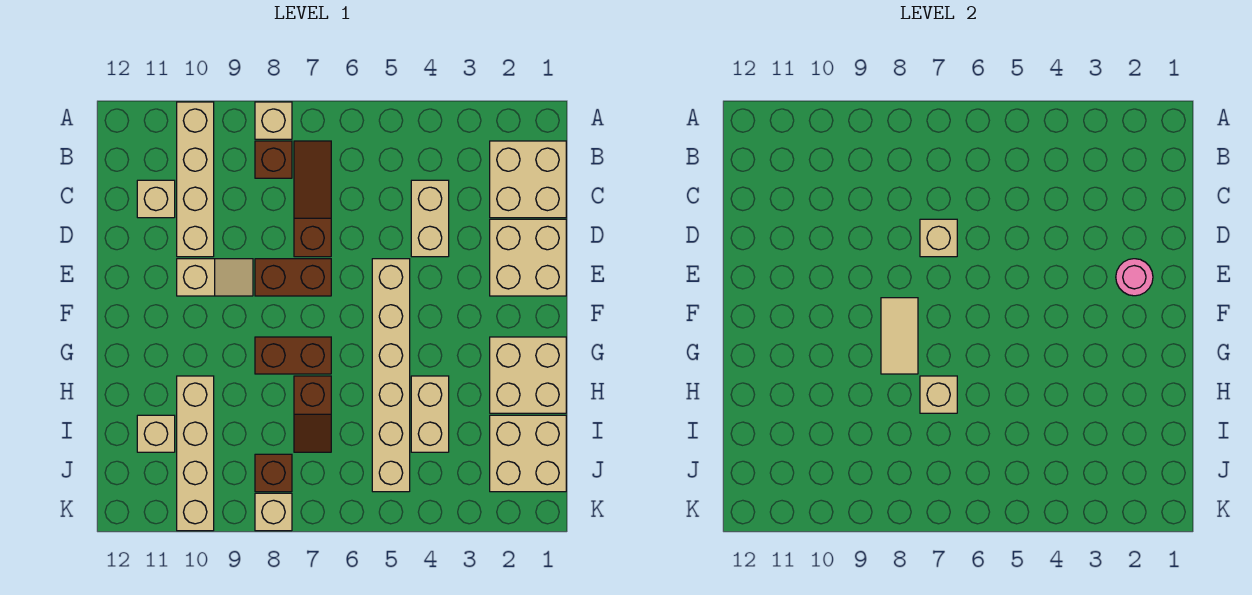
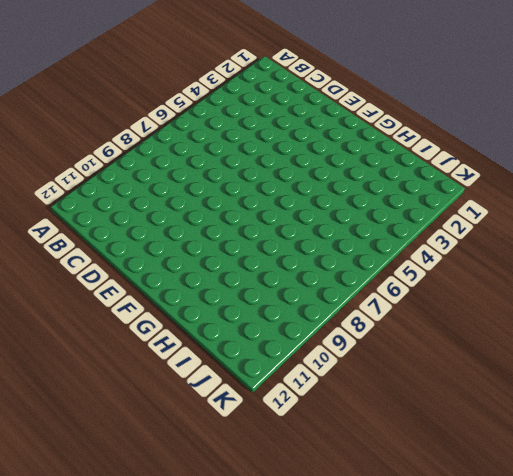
none -> tan 1x1 brick [255,102,292,139]
none -> tan 1x4 brick [177,102,214,257]
none -> tan 2x2 brick [490,141,566,218]

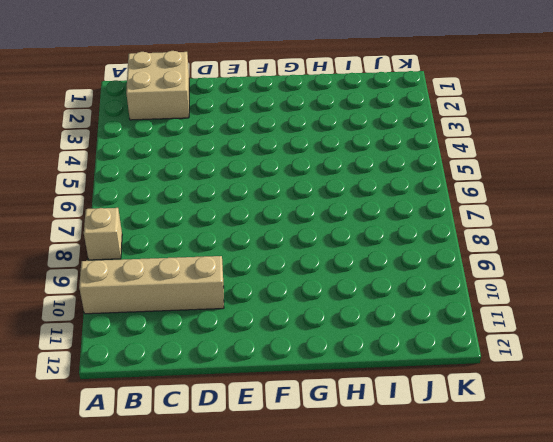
none -> brown 1x3 slope [294,141,331,257]
none -> brown 1x1 brick [255,141,292,178]
none -> tan 1x2 brick [411,180,449,257]

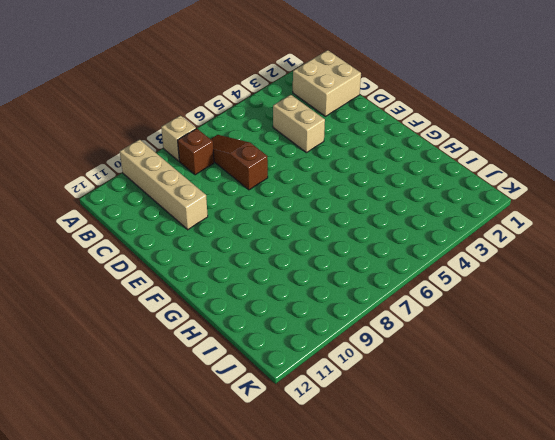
none -> tan 1x1 brick [137,180,175,218]
none -> tan 2x2 brick [490,219,566,296]
none -> tan 1x6 brick [372,259,410,492]

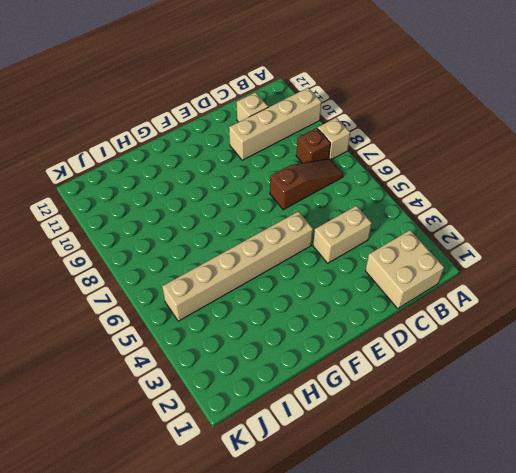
none -> tan 2x2 brick [490,219,566,296]
none -> brown 1x2 brick [255,259,331,296]
none -> tan 1x2 slope [177,259,253,296]

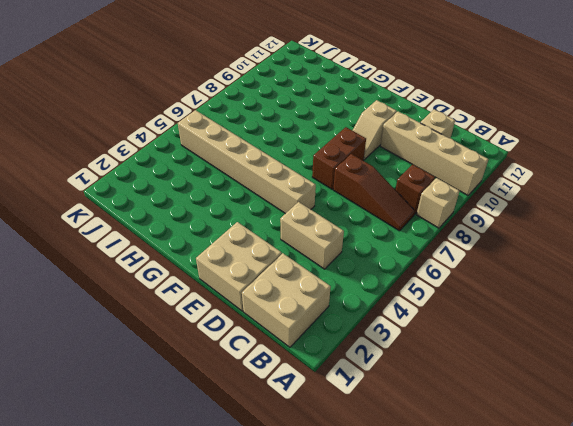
none -> tan 2x2 brick [490,337,566,413]
none -> brown 1x2 brick [255,337,331,374]
none -> tan 1x2 brick [411,376,449,452]

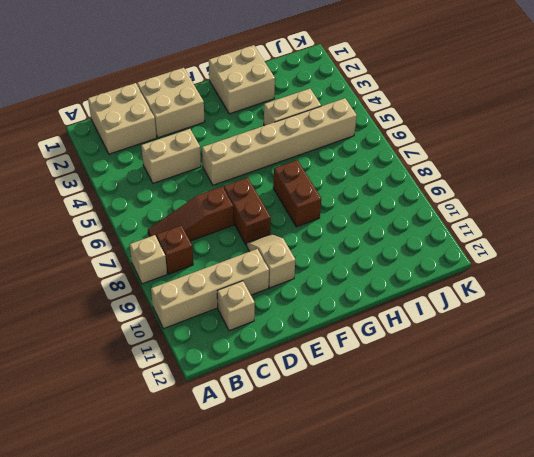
none -> brown 1x2 slope [294,376,331,452]
none -> tan 1x4 brick [177,376,214,531]
none -> tan 2x2 brick [490,415,566,492]

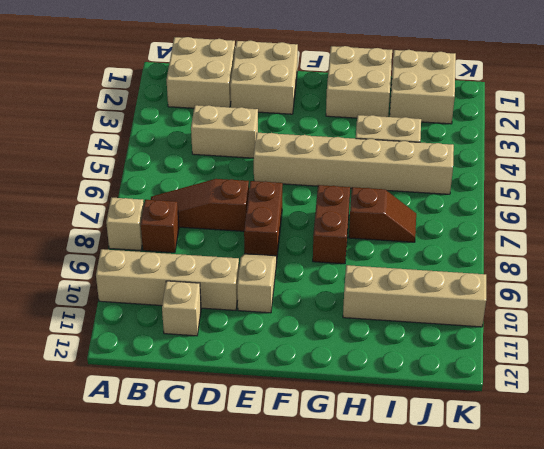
none -> tan 1x1 brick [137,415,175,452]
none -> brown 1x1 brick [255,454,292,492]
none -> tan 1x1 brick [255,493,292,531]

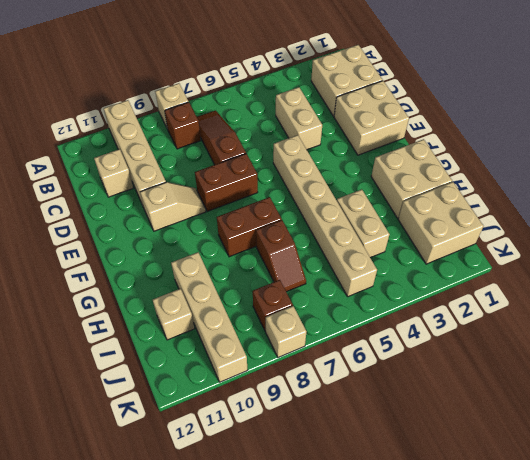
none -> tan 1x1 brick [920,219,957,257]
none -> pink 1x1 round brick [1116,259,1153,296]
none -> tan 1x2 tile [881,298,918,374]

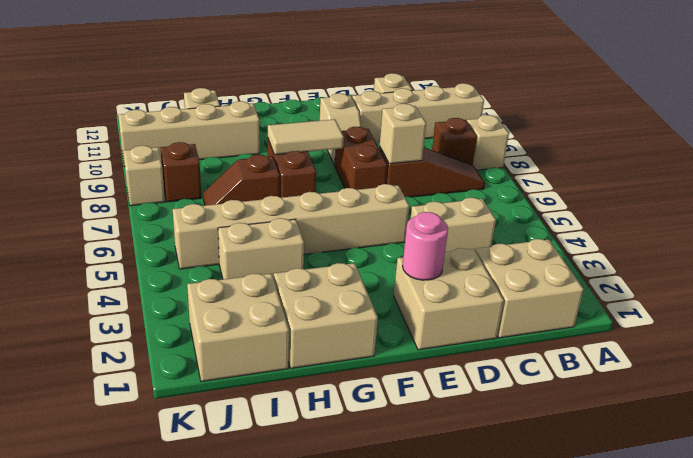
none -> tan 1x1 brick [920,376,957,413]

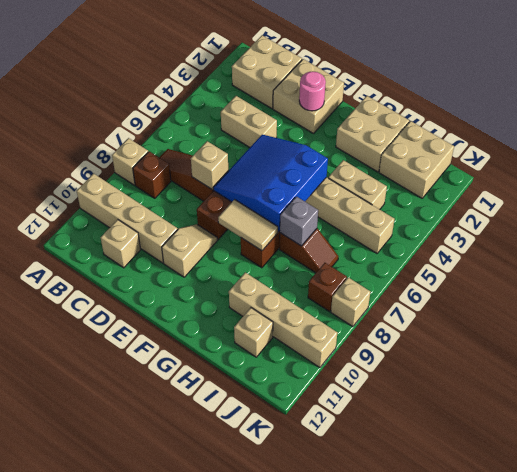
blue 3x3 slope [213,134,328,231] -> none
grey 1x1 brick [280,197,318,246] -> tan 1x1 brick [920,376,957,413]

